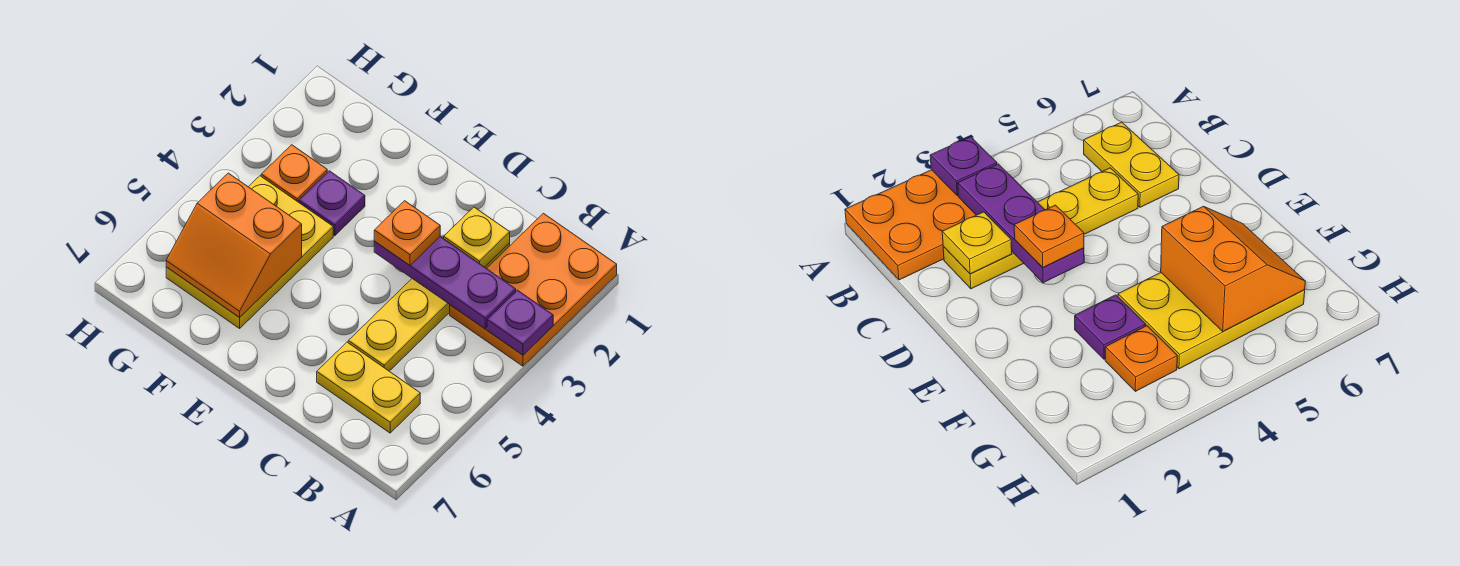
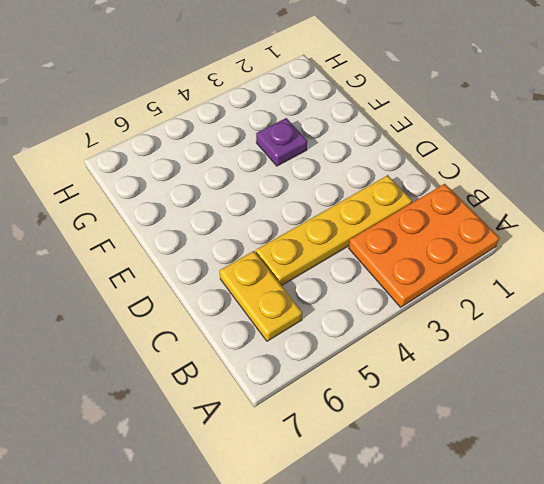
none -> yellow 2x3 plate [166,176,333,328]
none -> orange 1x1 plate [261,145,327,202]

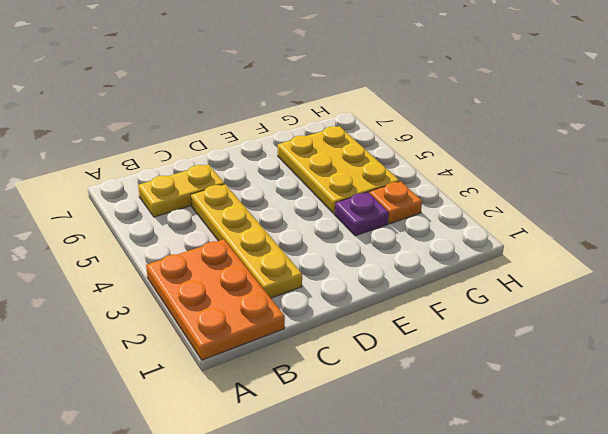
none -> purple 1x1 plate [487,290,553,355]
none -> purple 1x3 plate [374,237,516,329]

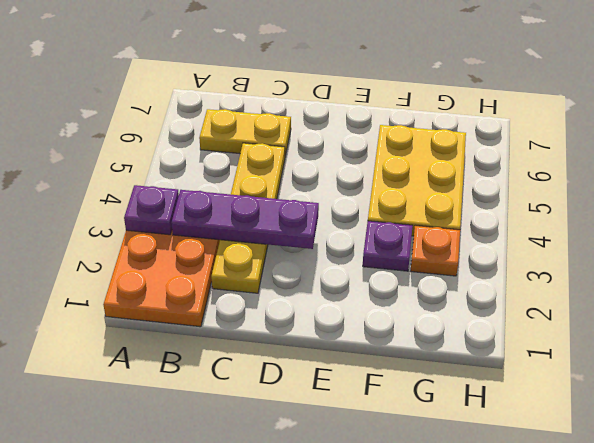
none -> yellow 1x1 plate [444,207,510,267]
none -> orange 2x2 slope [166,173,302,318]

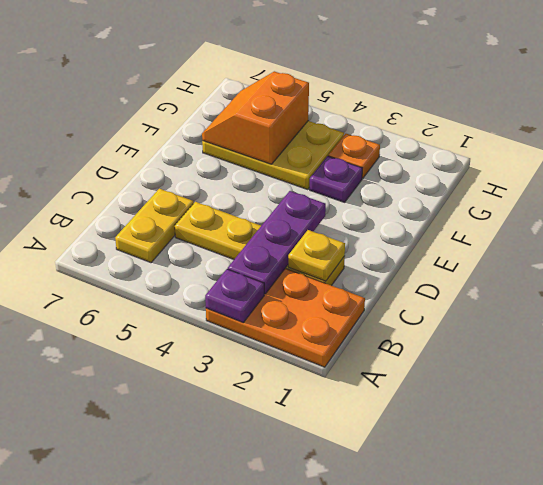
none -> orange 1x1 plate [374,201,440,265]

